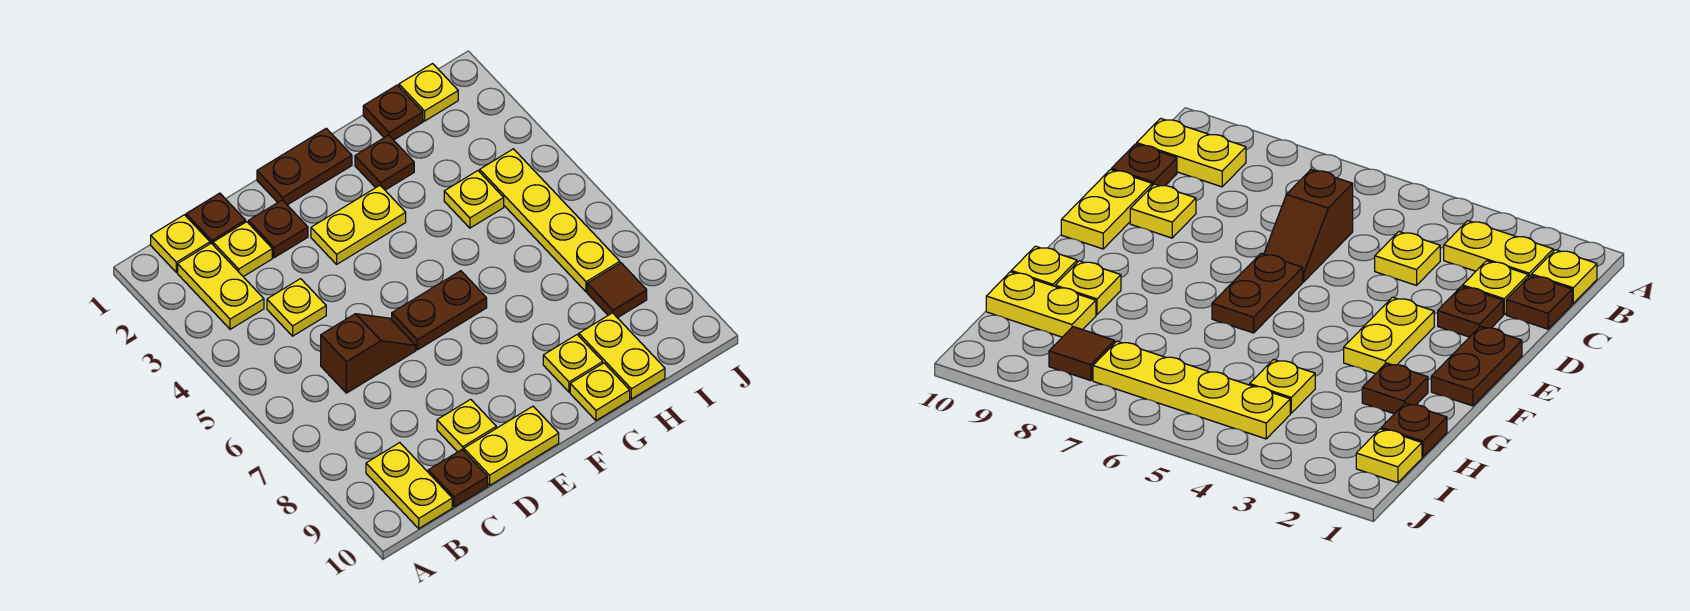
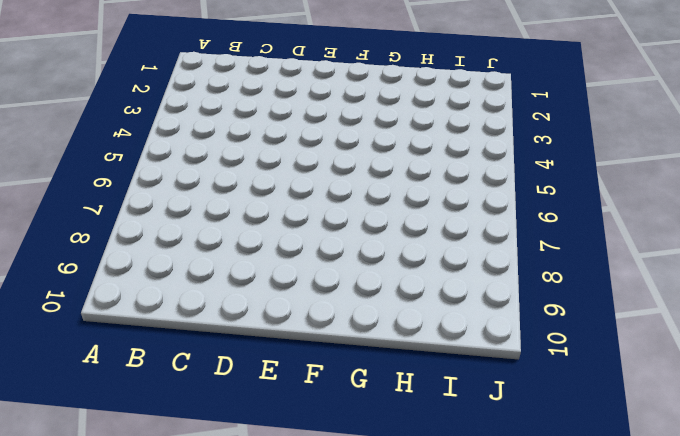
none -> yellow 1x1 plate [151,215,210,272]
none -> yellow 1x2 plate [178,243,264,329]
none -> yellow 1x2 plate [366,443,452,528]

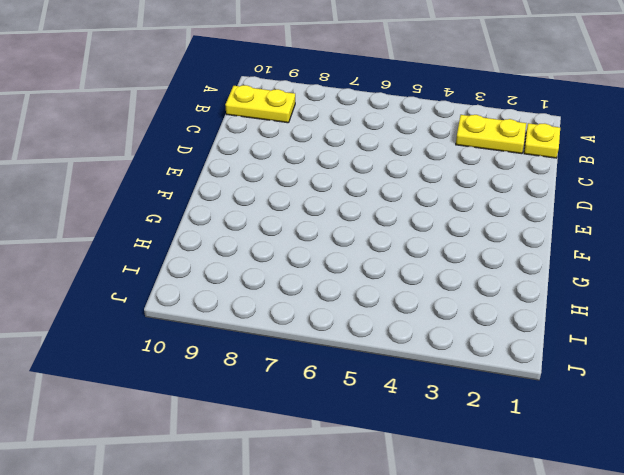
none -> brown 1x1 plate [186,193,246,244]
none -> yellow 1x1 plate [213,222,272,277]
none -> yellow 1x1 plate [267,279,326,336]

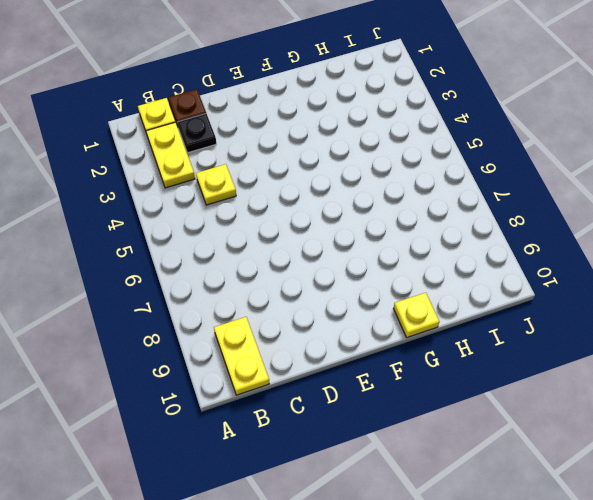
black 1x1 plate [177,113,216,153] -> yellow 1x1 plate [213,222,272,277]
none -> brown 1x2 slope [321,314,416,393]
none -> brown 1x1 plate [428,450,488,507]
none -> brown 1x1 plate [249,200,308,258]

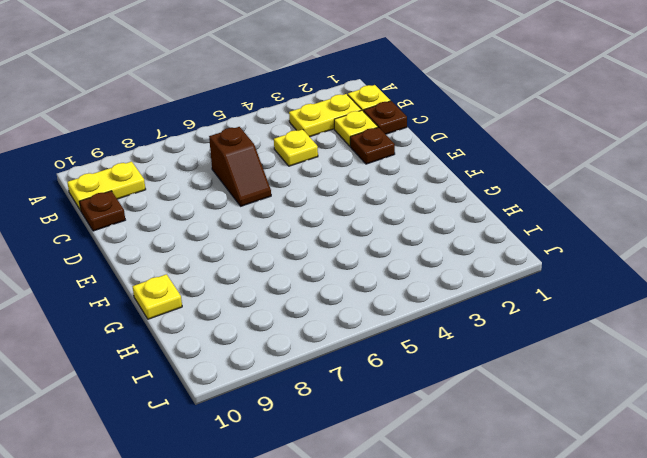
none -> yellow 1x1 plate [437,399,496,452]
none -> yellow 1x2 plate [464,406,559,485]
none -> brown 1x2 plate [257,128,352,205]

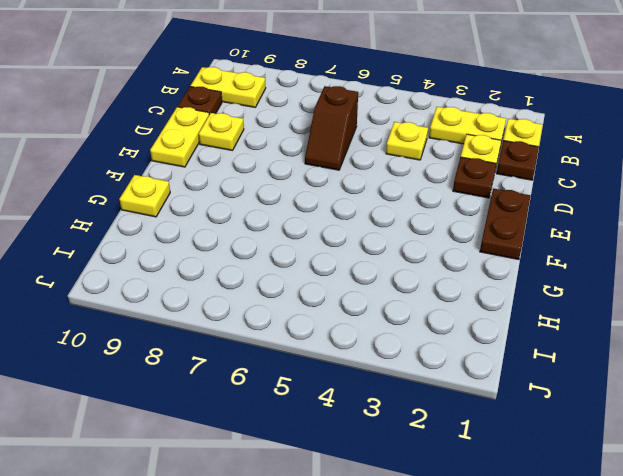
none -> yellow 1x2 plate [311,186,406,264]
none -> brown 1x2 plate [392,271,487,350]
none -> brown 1x1 plate [355,135,414,190]

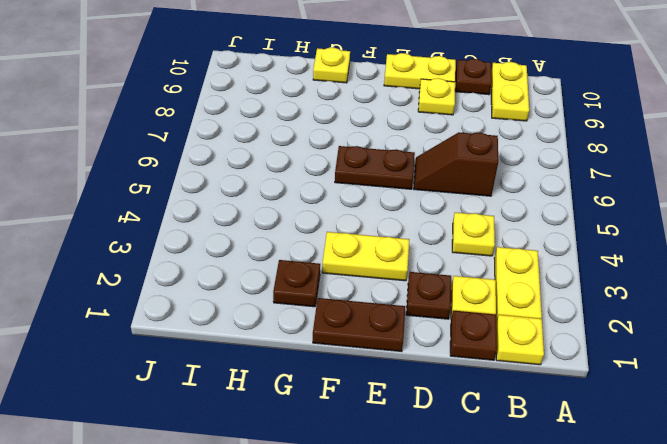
none -> yellow 1x1 plate [543,335,603,392]
none -> brown 1x1 plate [363,85,423,140]
none -> yellow 1x1 plate [444,171,504,228]

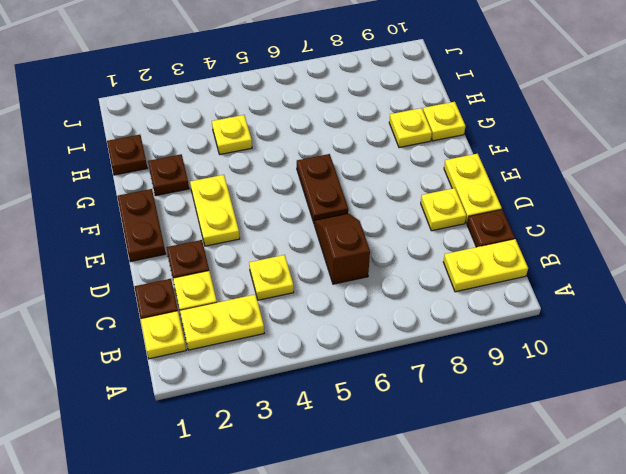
none -> yellow 1x2 plate [579,313,665,399]
none -> yellow 1x1 plate [399,64,458,121]
none -> yellow 1x4 plate [480,149,620,292]

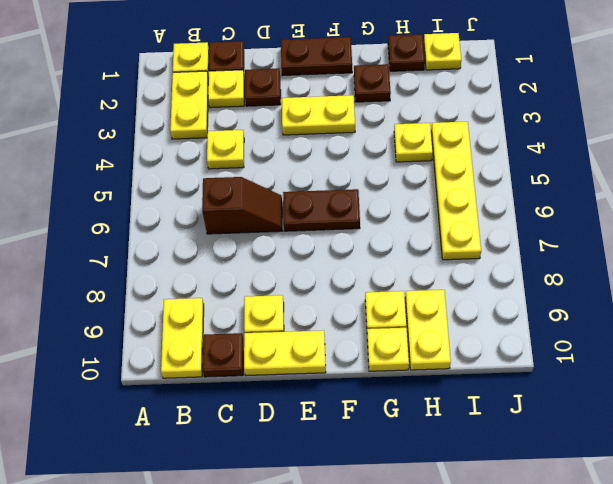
none -> brown 1x1 tile [587,263,647,318]

